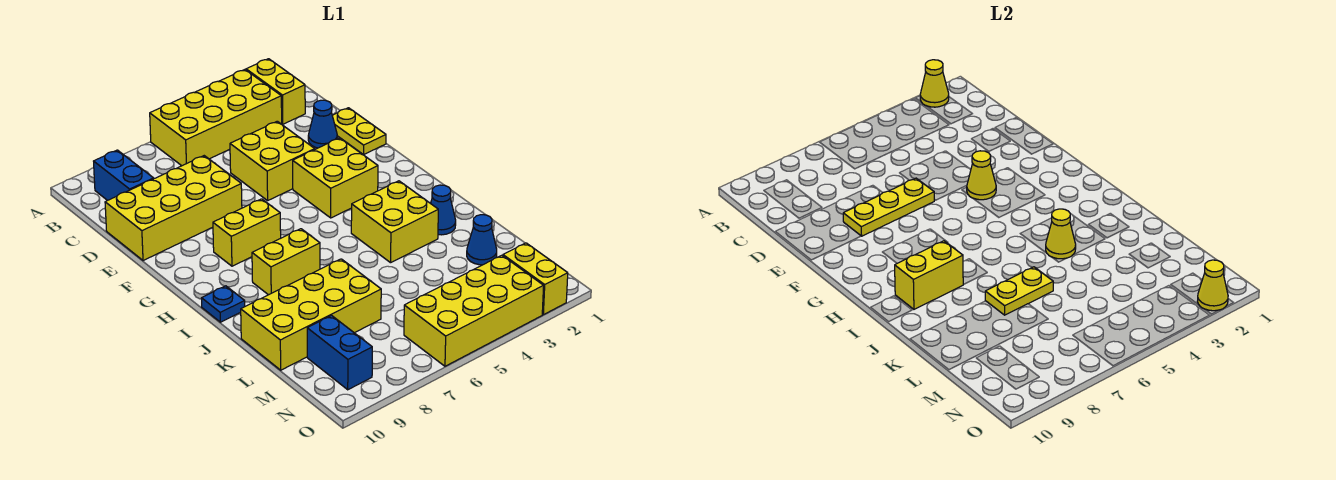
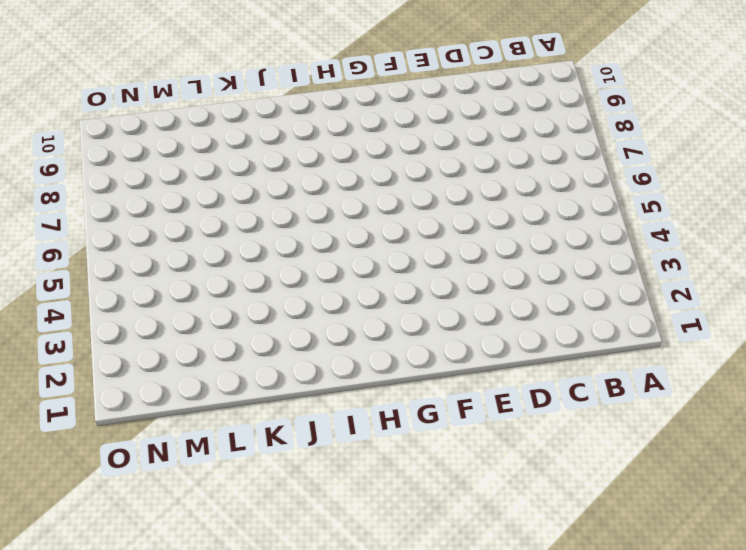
none -> yellow 1x2 brick [246,59,305,124]
none -> yellow 2x4 brick [150,70,282,166]
none -> blue 1x2 brick [94,150,154,200]

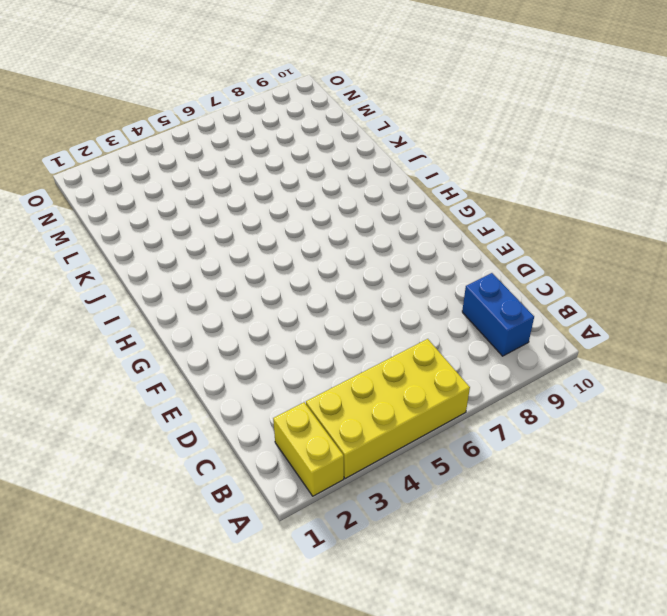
none -> yellow 1x2 plate [332,108,386,154]
none -> blue 1x1 cone [308,100,337,148]
none -> yellow 2x2 brick [230,121,315,201]

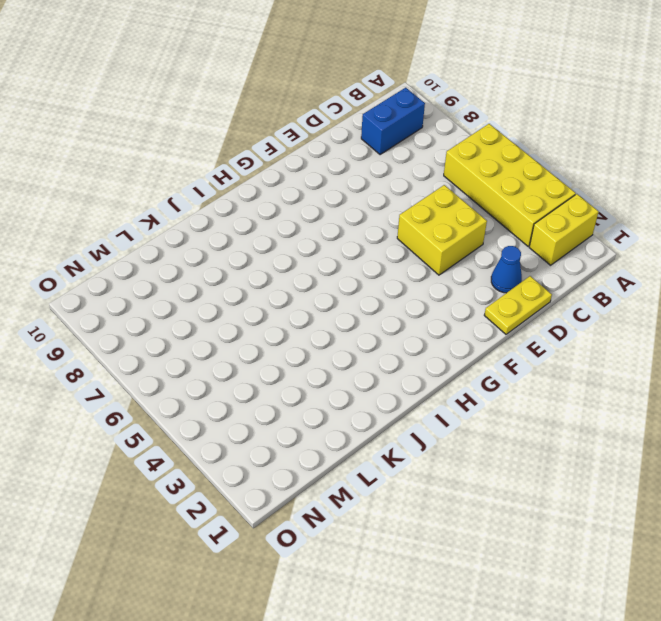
none -> yellow 2x4 brick [105,156,242,261]
none -> yellow 2x2 brick [293,138,378,218]
none -> yellow 1x2 brick [213,199,281,266]

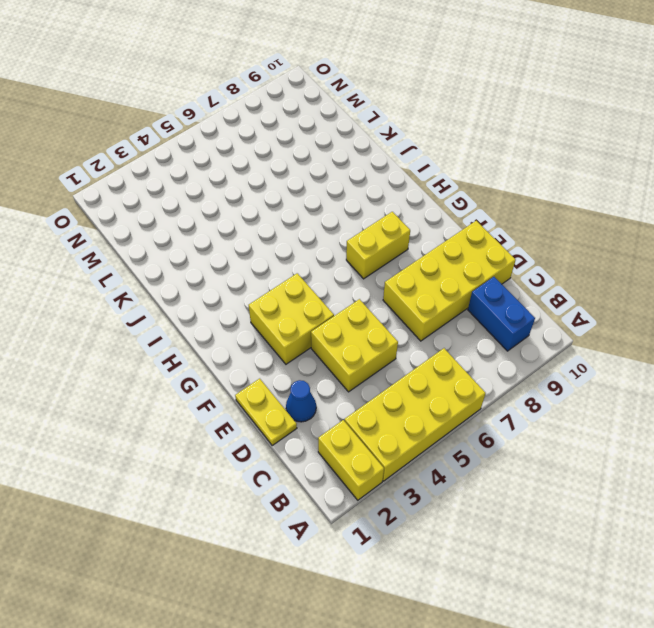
none -> yellow 2x2 brick [351,181,438,263]
none -> yellow 1x2 brick [252,229,320,295]
none -> blue 1x1 plate [202,286,245,322]

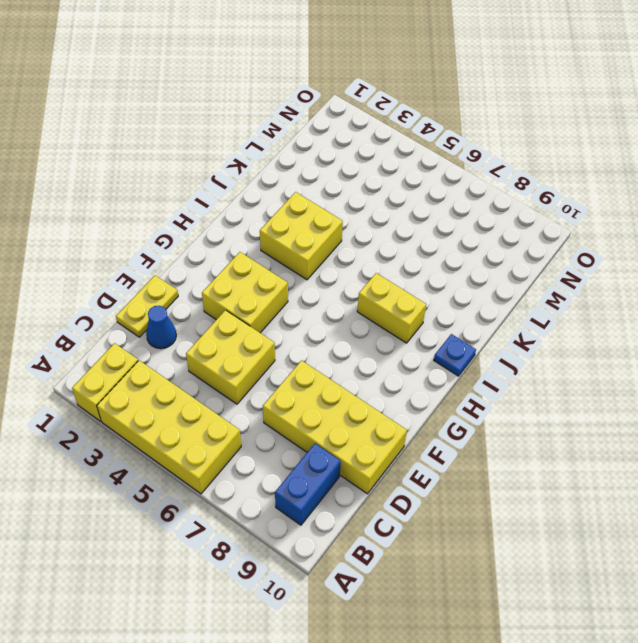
none -> yellow 1x2 brick [213,199,281,266]
none -> blue 1x1 cone [431,185,456,235]
none -> yellow 2x4 brick [241,259,381,370]

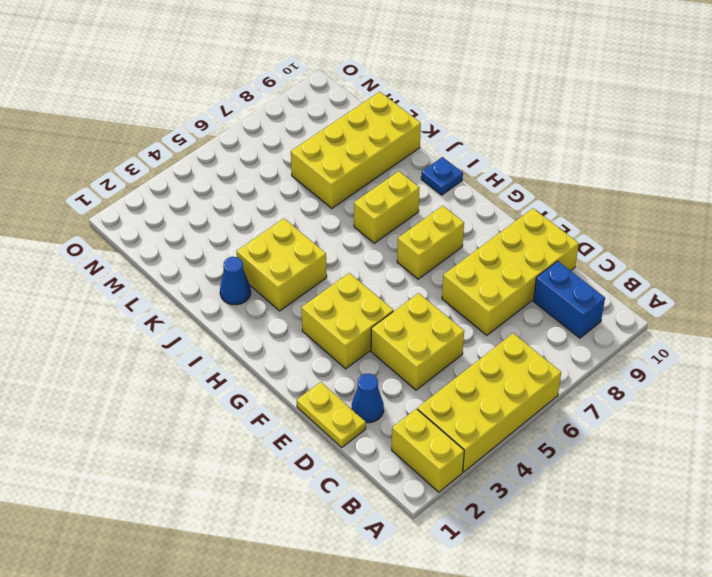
none -> blue 1x1 cone [467,215,497,265]
none -> blue 1x2 brick [307,316,372,390]
none -> yellow 1x2 brick [503,243,568,315]

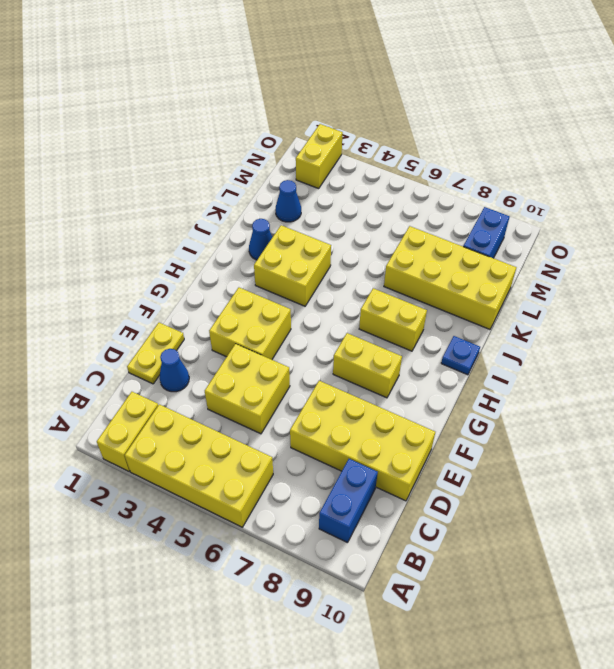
none -> yellow 2x4 brick [404,255,544,366]
none -> yellow 1x1 cone [920,60,949,107]
none -> yellow 1x3 plate [843,178,934,236]

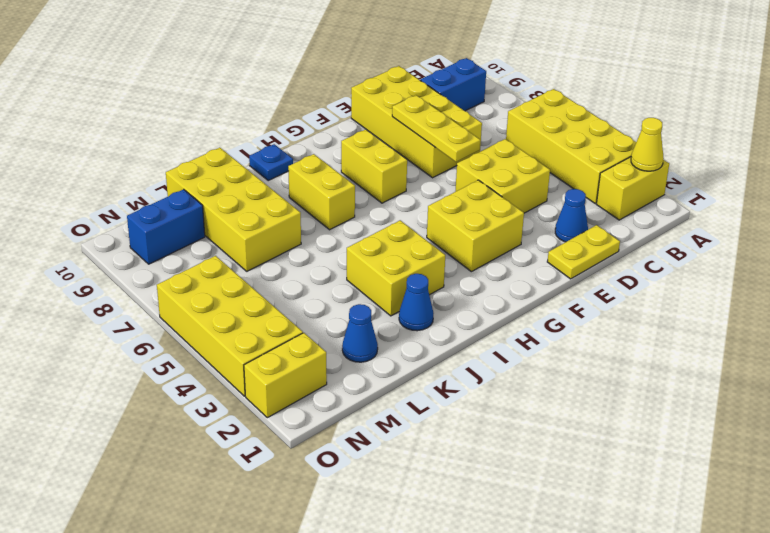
none -> yellow 1x1 cone [967,151,996,200]
none -> yellow 1x2 brick [895,241,964,309]
none -> yellow 1x1 cone [1046,209,1076,259]

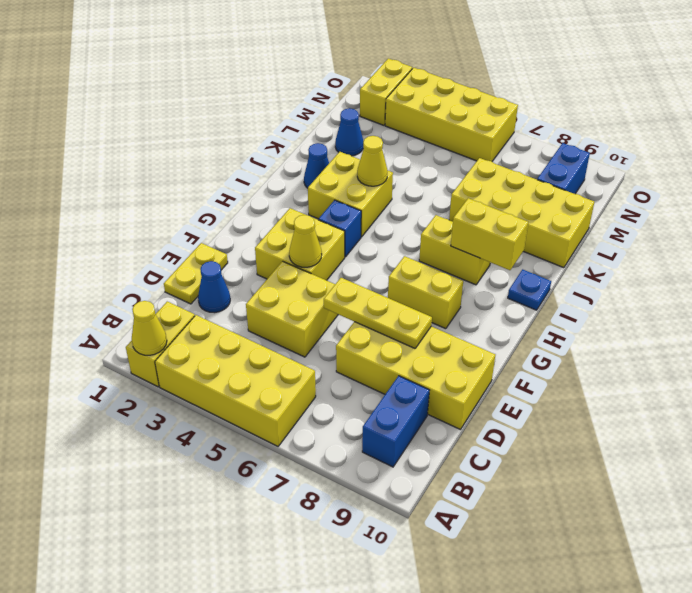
blue 1x1 brick [319,200,361,257] -> none
none -> yellow 1x2 plate [985,267,1053,315]
none -> yellow 1x1 cone [1197,260,1228,311]

